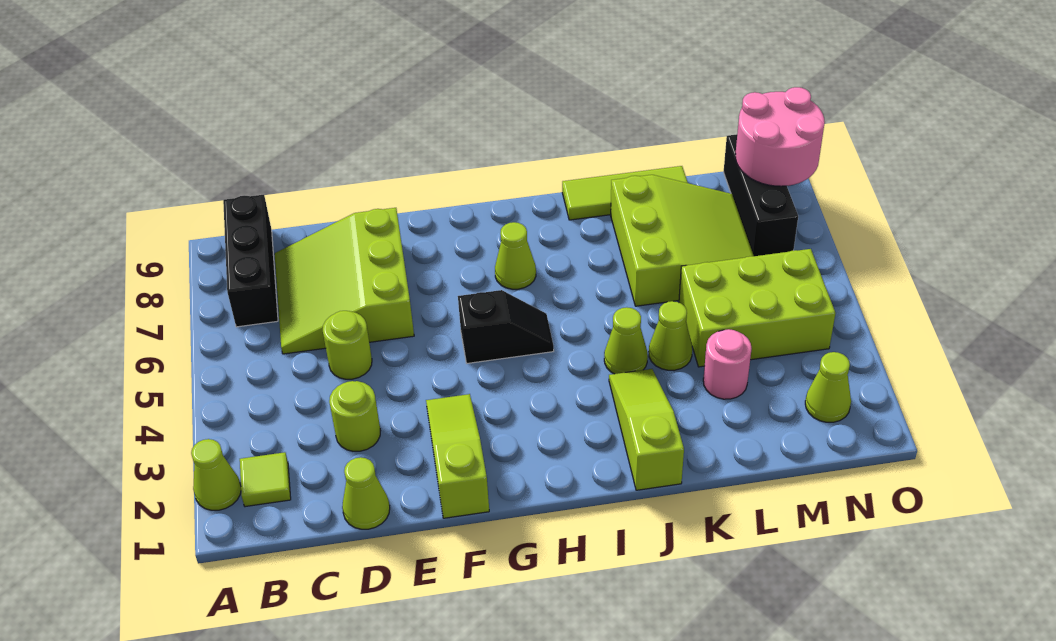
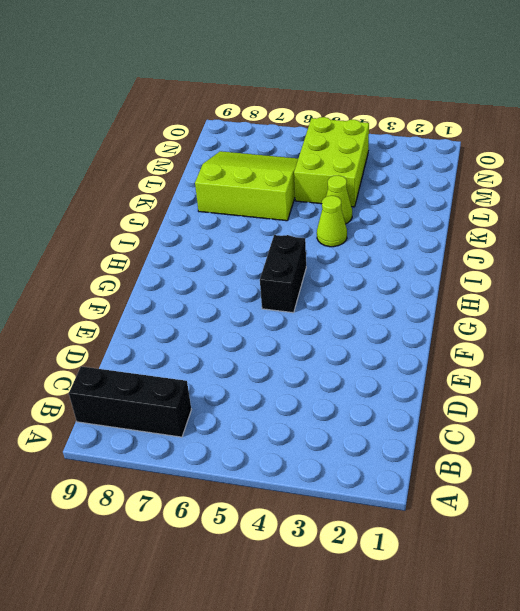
black 1x2 brick [260,235,306,313] -> black 1x2 slope [458,290,554,363]
none -> lime 1x1 cone [191,439,241,510]
none -> lime 1x1 tile [240,452,291,507]
none -> lime 3x3 slope [275,208,414,354]

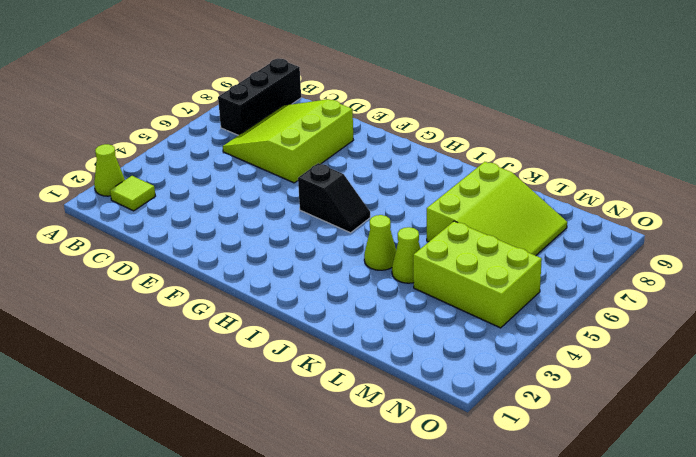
none -> lime 1x1 cone [342,457,390,529]
none -> lime 1x1 round brick [329,381,381,451]
none -> lime 1x1 round brick [323,311,372,379]

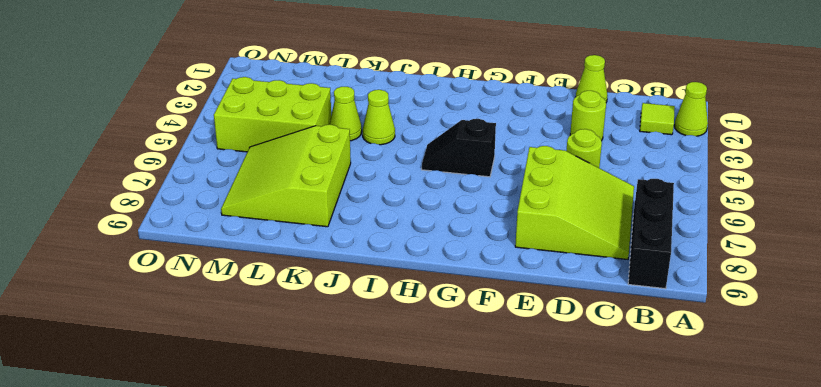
none -> lime 1x3 slope [426,394,489,518]
none -> lime 1x1 cone [495,222,536,289]
none -> lime 1x3 slope [609,369,684,490]

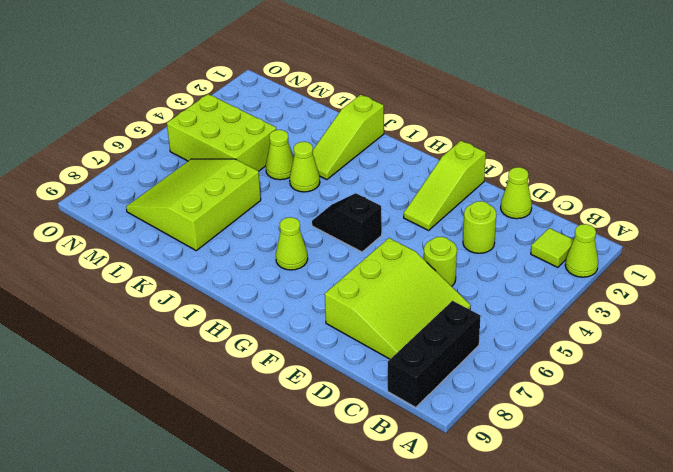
none -> lime 1x3 tile [562,166,688,220]
none -> pink 1x1 round brick [703,329,752,399]
none -> lime 1x1 cone [805,352,851,422]

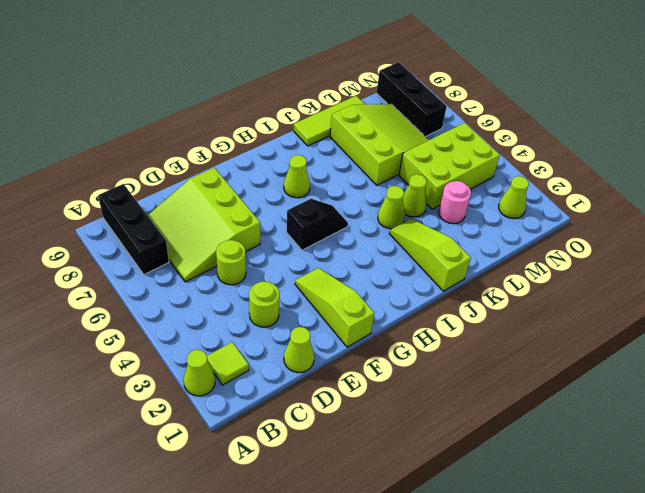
none -> pink 2x2 round brick [735,87,825,186]

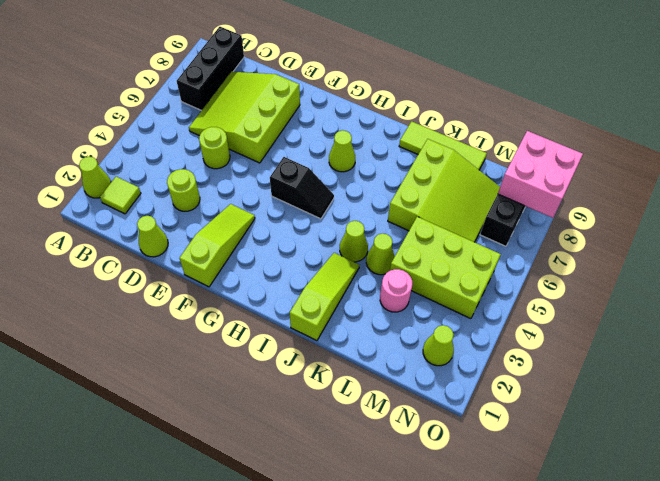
pink 2x2 brick [498,131,583,218] -> pink 2x2 round brick [735,87,825,186]

